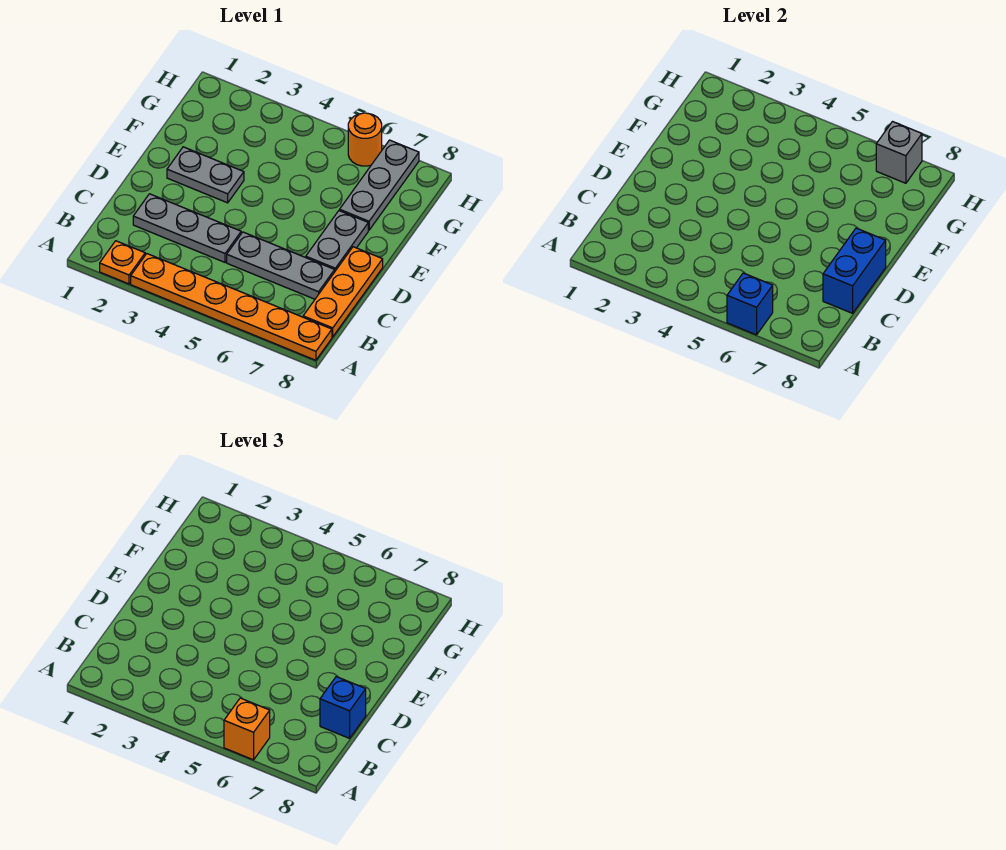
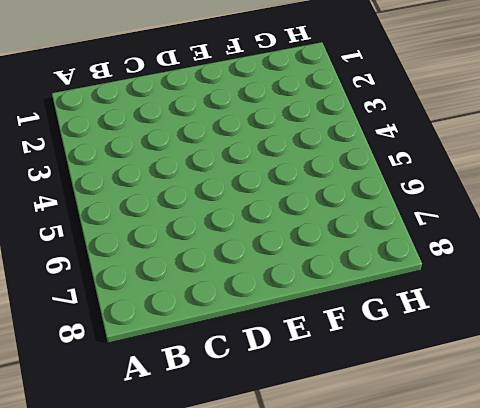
none -> orange 1x1 plate [100,241,145,284]
none -> orange 1x6 plate [131,254,332,360]
none -> orange 1x3 plate [303,247,383,337]

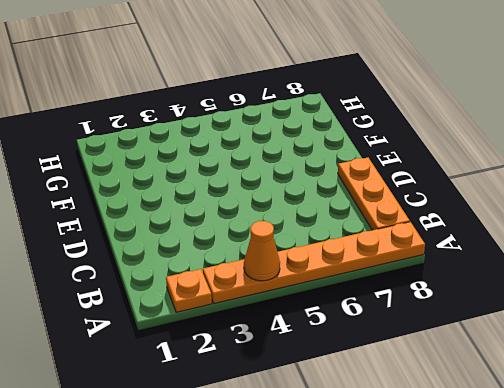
orange 1x1 cone [244,221,280,281] -> none
none -> grey 1x3 plate [133,194,241,262]
none -> grey 1x3 plate [227,232,335,299]
none -> grey 1x2 plate [306,211,368,271]

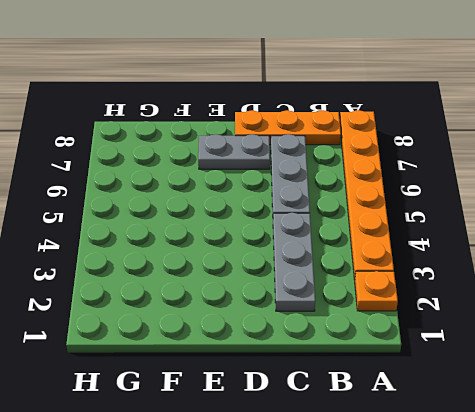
none -> grey 1x2 plate [167,147,244,203]
none -> grey 1x3 plate [340,140,419,230]
none -> orange 1x1 round brick [348,113,382,166]

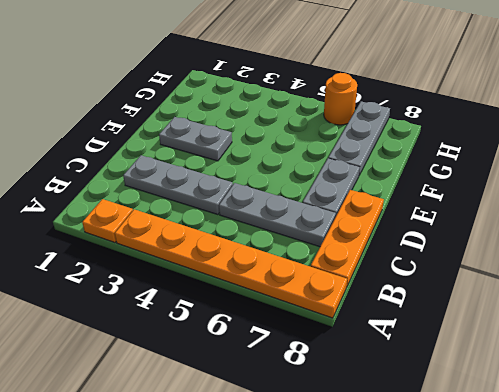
none -> blue 1x1 brick [727,273,773,335]
none -> blue 1x2 brick [823,228,886,313]
none -> grey 1x1 brick [876,122,922,183]

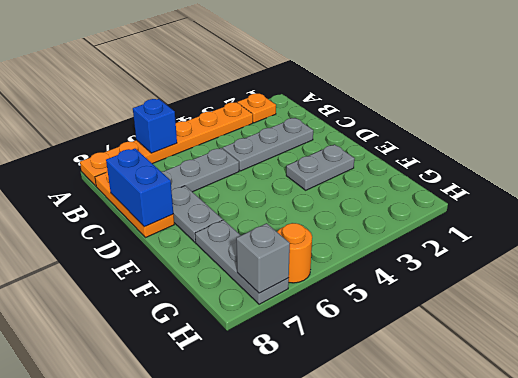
none -> orange 1x1 brick [224,698,270,760]
none -> blue 1x1 brick [320,677,366,738]

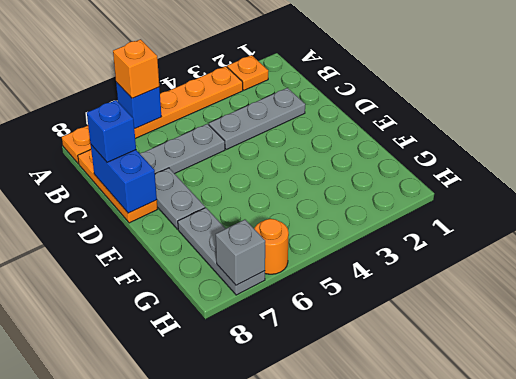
none -> grey 1x2 plate [167,147,244,203]

